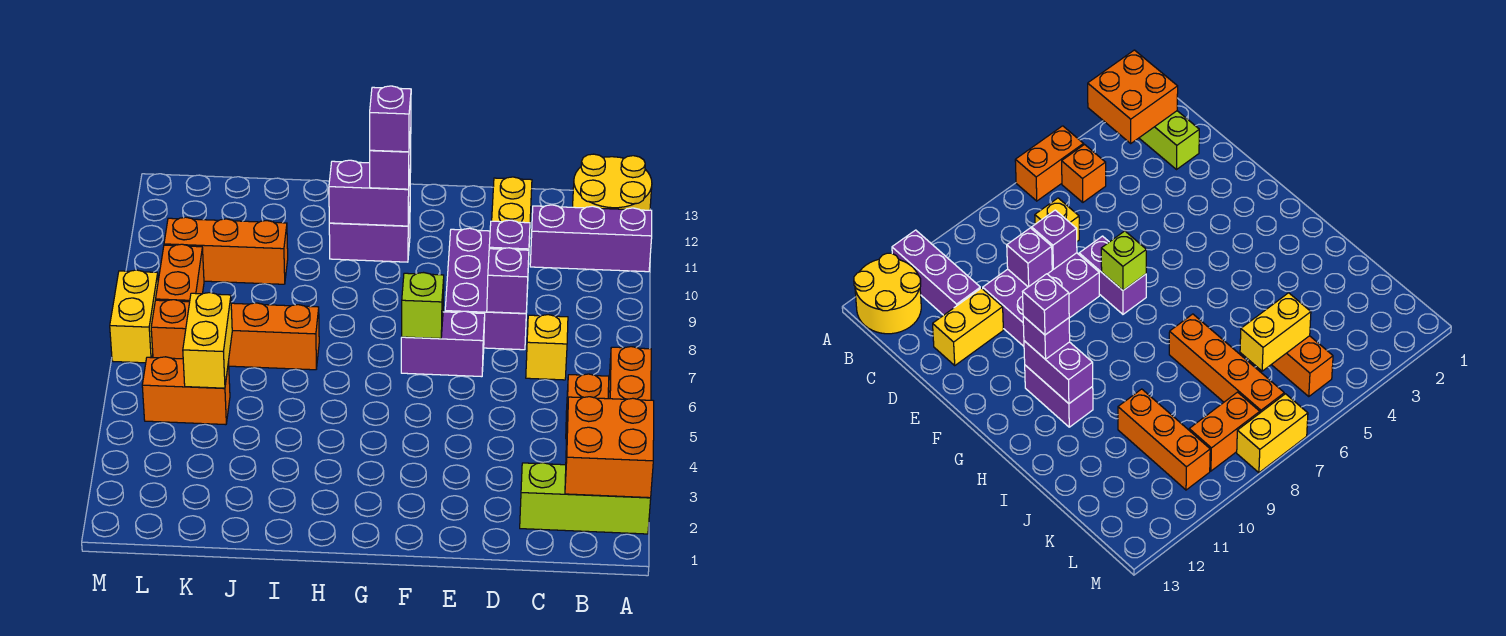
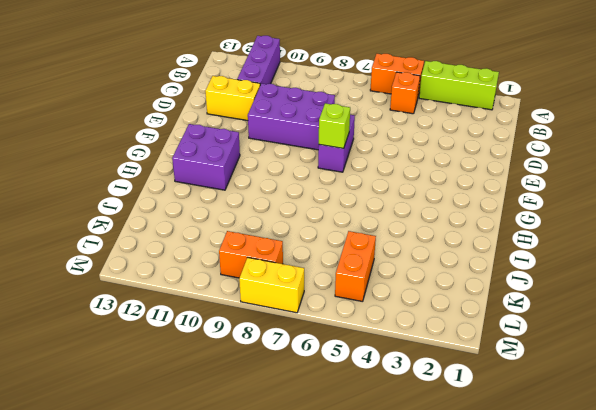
lime 1x3 brick [419,61,499,110] -> lime 1x3 brick turned to [520,463,651,534]
purple 2x2 brick [172,124,240,190] -> purple 1x2 brick [329,210,410,262]
none -> yellow 2x2 round brick [573,154,652,210]
none -> yellow 1x1 brick [526,315,568,380]
none -> orange 1x4 brick [151,300,319,370]

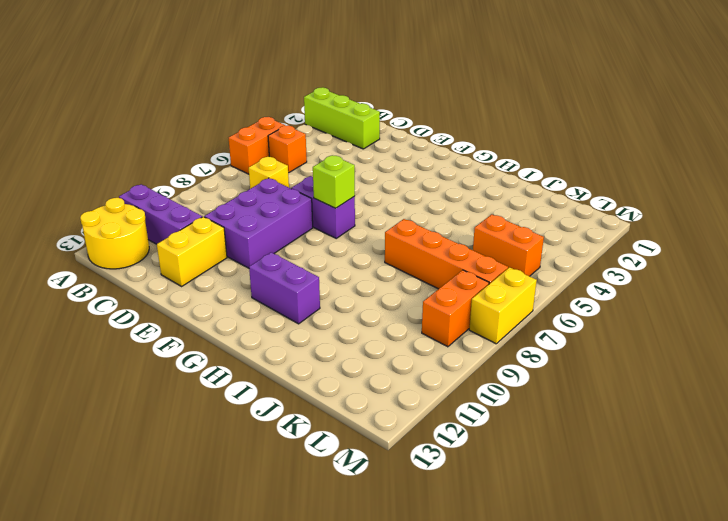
none -> orange 1x3 brick [164,217,288,284]
none -> orange 2x2 brick [565,397,654,498]
none -> purple 1x1 brick [487,248,529,313]

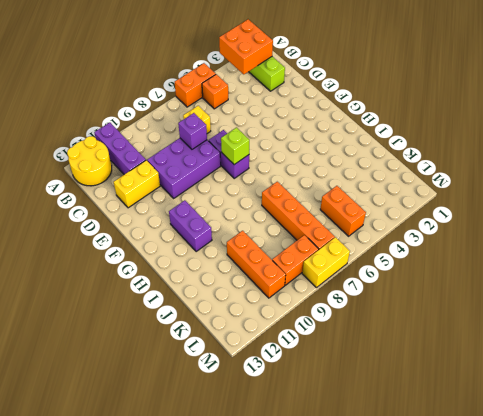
none -> purple 1x1 brick [489,220,530,262]
none -> purple 1x2 brick [329,160,411,226]
none -> yellow 1x2 brick [183,293,232,388]

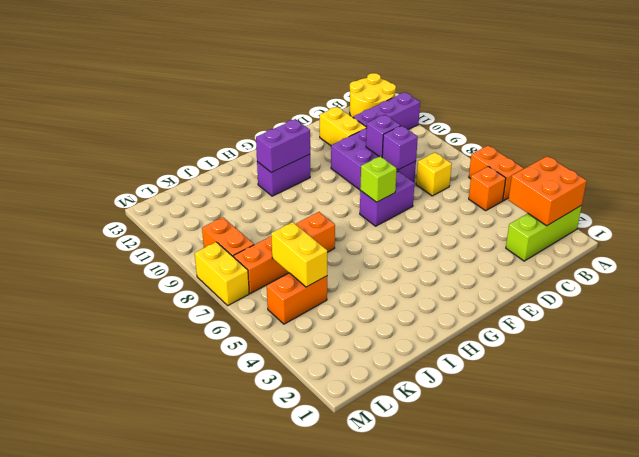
none -> orange 1x3 brick [164,217,288,284]
none -> purple 1x1 brick [370,131,411,189]
none -> purple 1x1 brick [370,86,411,152]

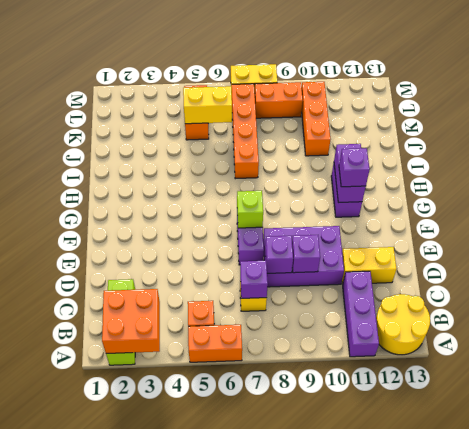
purple 1x1 brick [240,261,268,298] -> purple 1x1 brick moved to [370,86,411,152]

